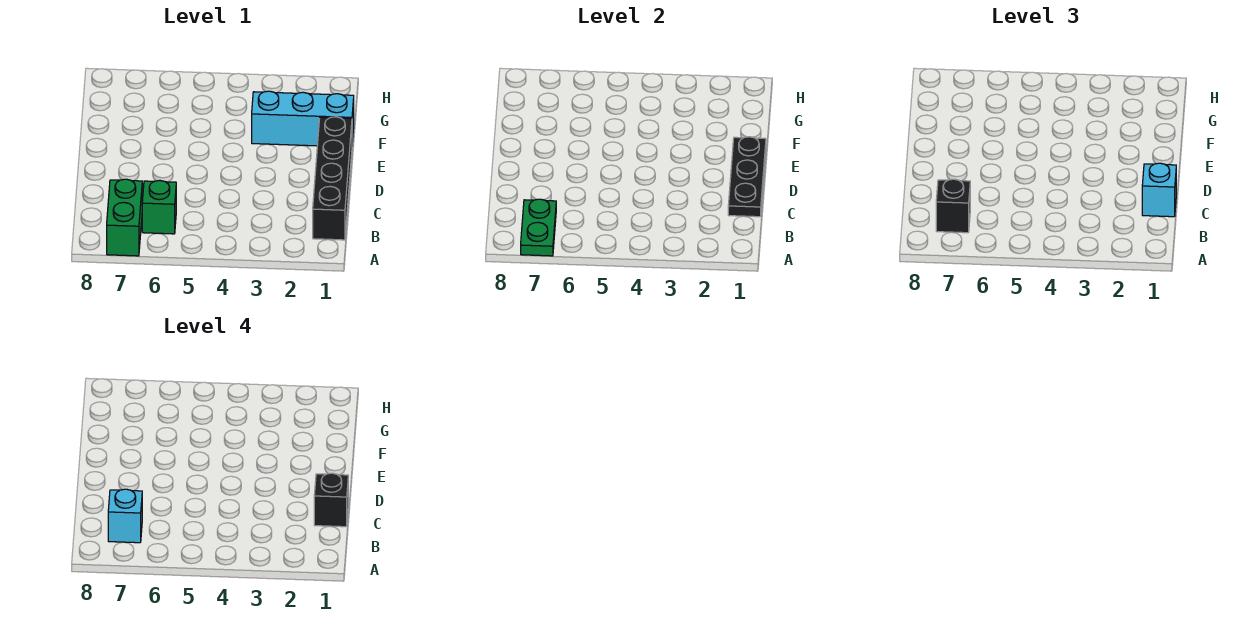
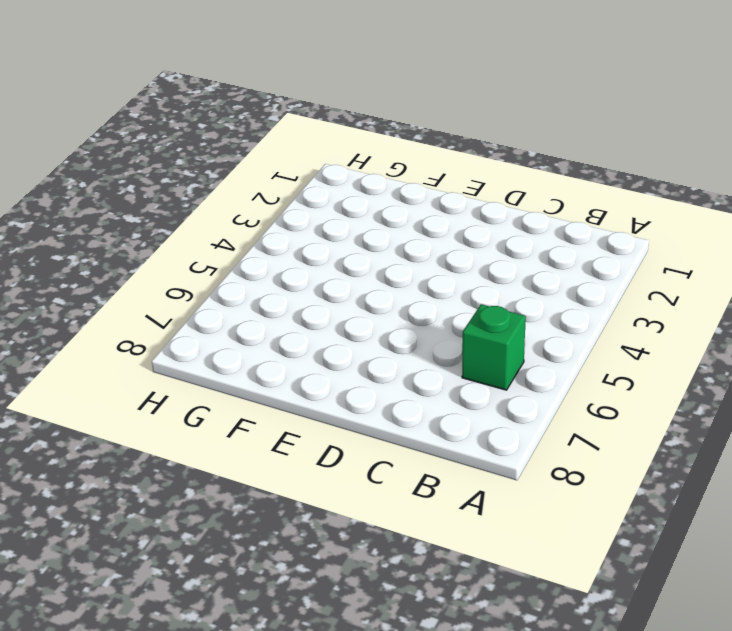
none -> green 1x2 brick [107,179,142,256]
none -> black 1x4 brick [313,117,352,240]

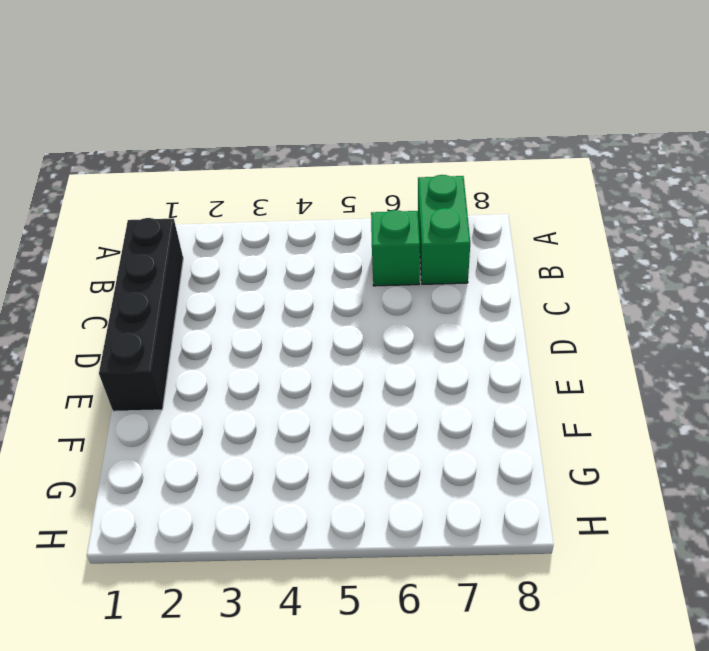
none -> cyan 1x3 brick [252,91,354,146]
none -> green 1x2 plate [521,199,556,256]

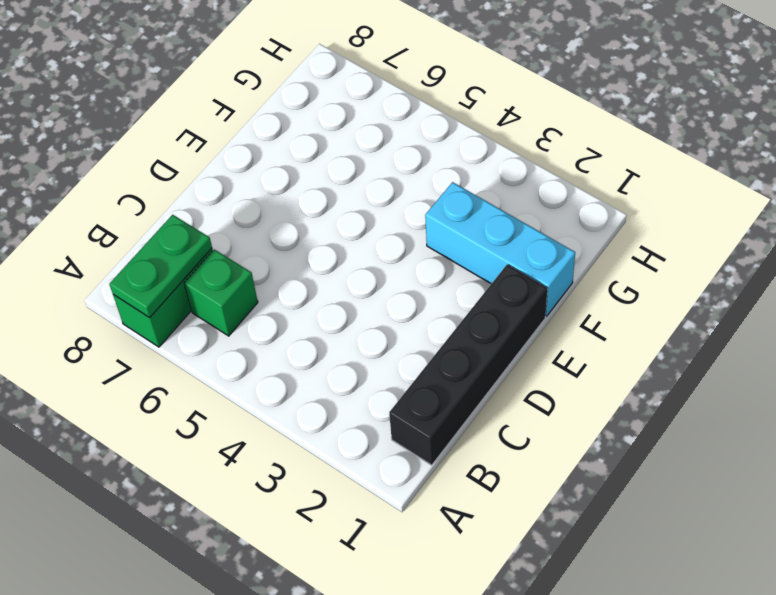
none -> black 1x3 plate [728,137,766,217]
none -> black 1x1 brick [936,179,970,233]

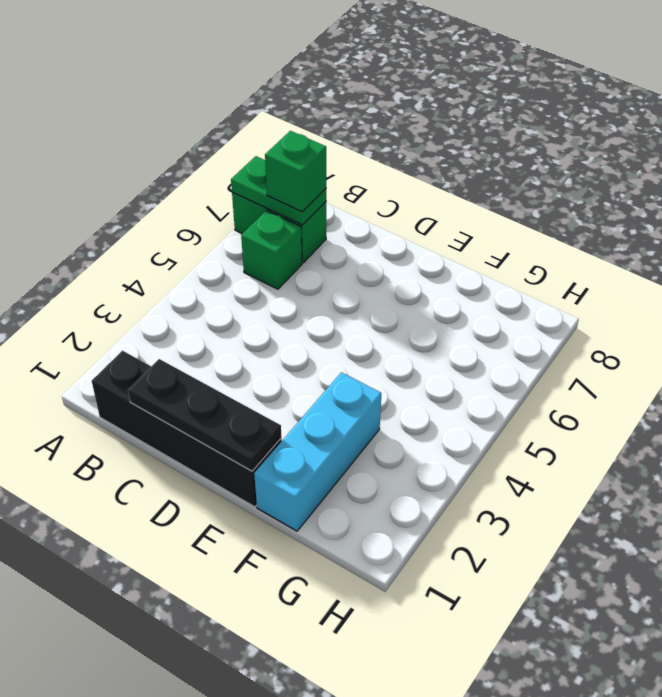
green 1x1 brick [265,131,326,212] -> black 1x1 brick [936,179,970,233]
none -> cyan 1x1 brick [1142,163,1176,217]
none -> cyan 1x1 brick [108,489,142,543]

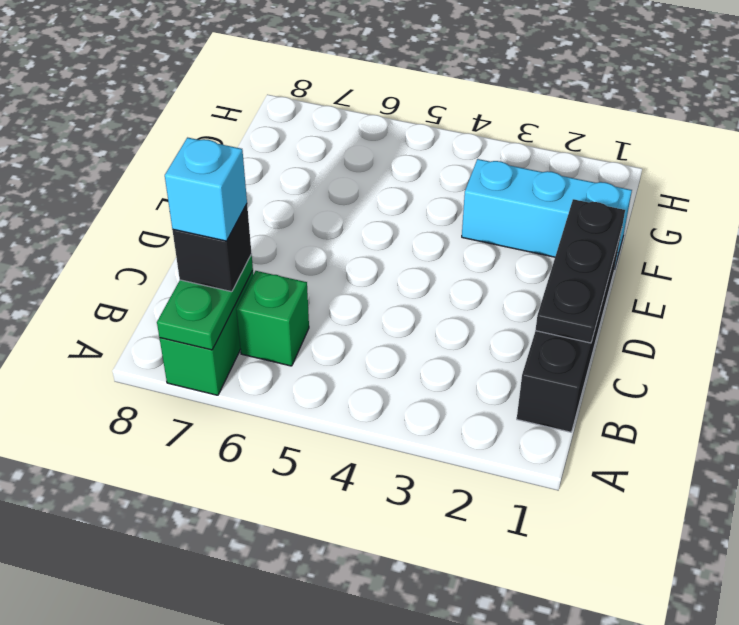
none -> cyan 1x1 brick [1142,163,1176,217]
none -> black 1x1 brick [314,473,348,527]

